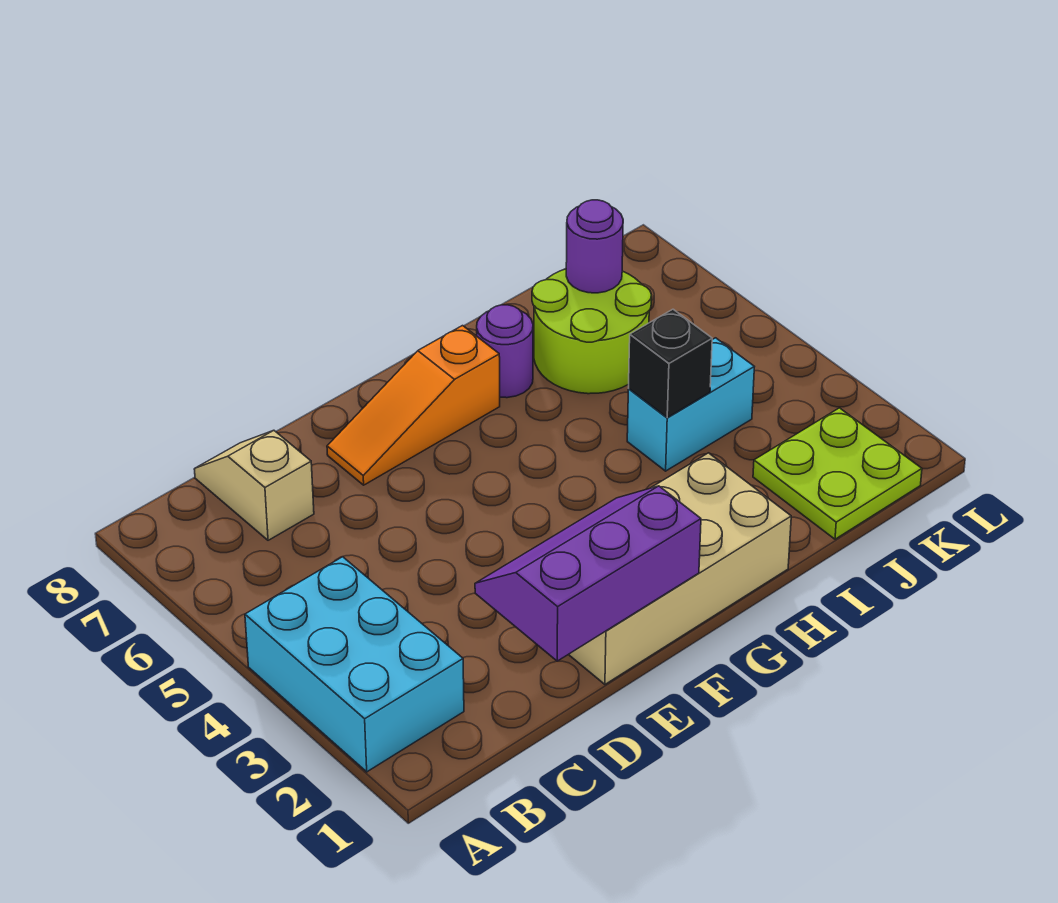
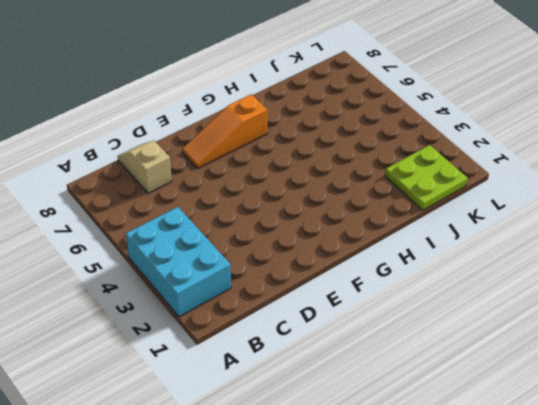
none -> tan 2x4 brick [568,453,791,684]
none -> purple 1x1 round brick [477,305,533,398]

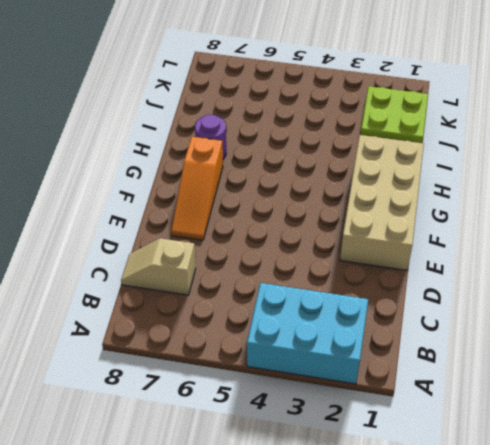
none -> cyan 1x2 brick [627,338,754,471]
none -> lime 2x2 round brick [532,269,652,394]

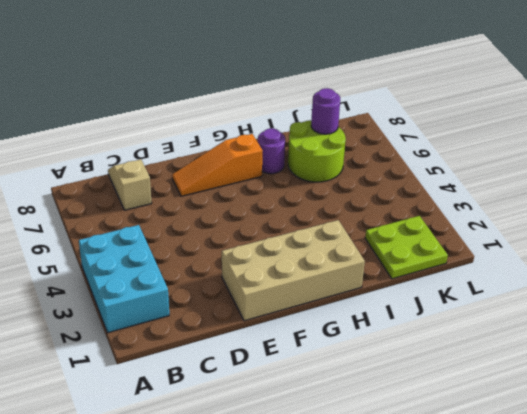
none -> cyan 1x2 brick [627,338,754,471]
none -> purple 2x3 slope [475,486,701,661]

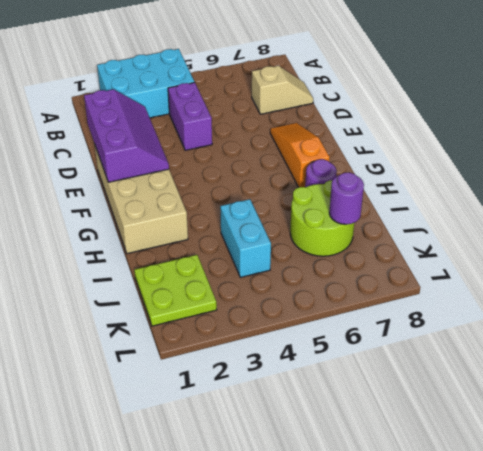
purple 1x2 brick [168,82,212,150] -> none
none -> black 1x1 brick [629,309,712,418]

